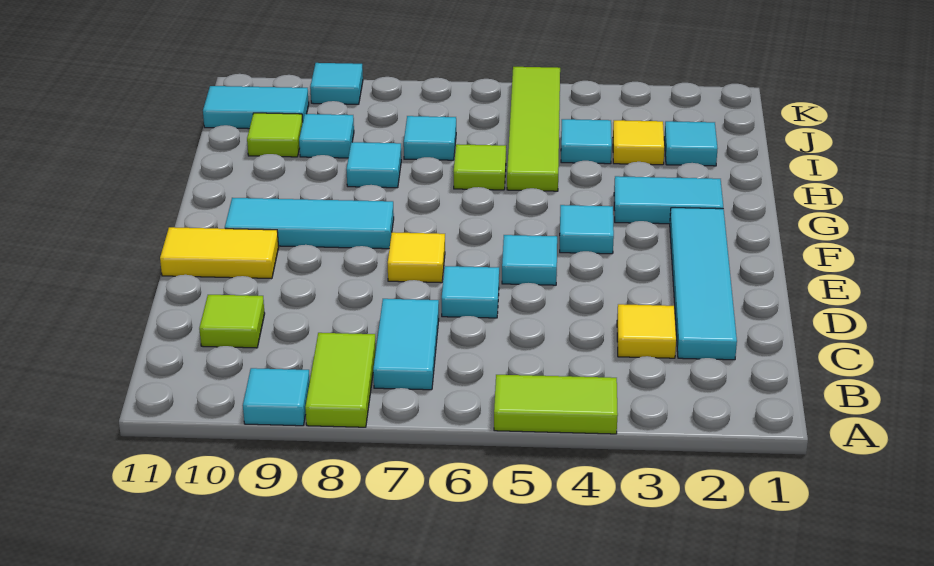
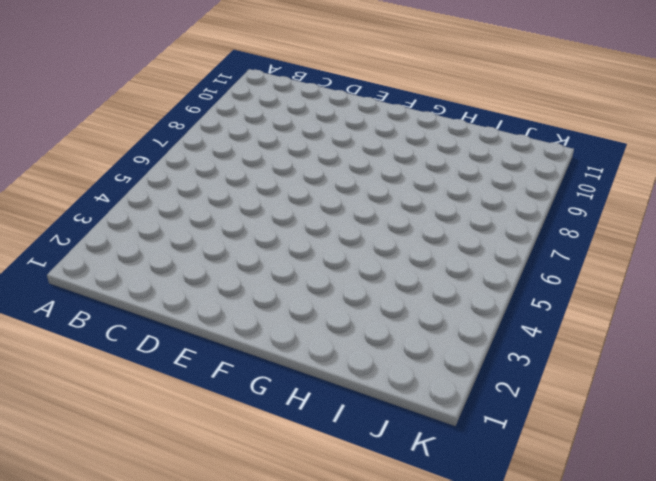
none -> lime 1x2 tile [494,375,618,434]
none -> lime 1x2 tile [305,333,376,427]
none -> cyan 1x1 tile [243,368,310,426]

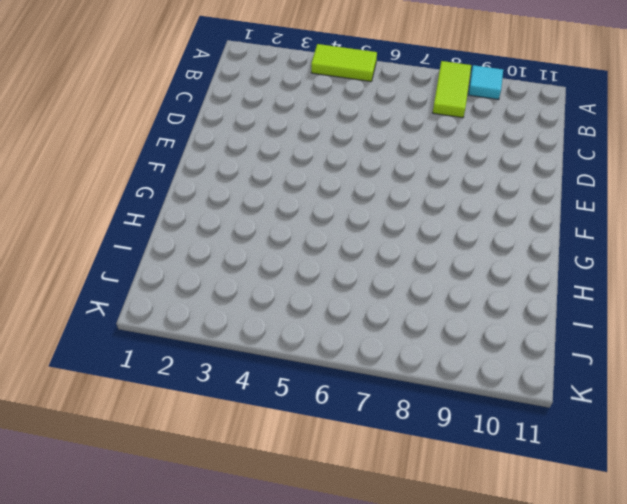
none -> cyan 1x2 tile [373,299,439,390]
none -> cyan 1x4 tile [670,208,737,360]
none -> yellow 1x1 tile [617,304,676,358]

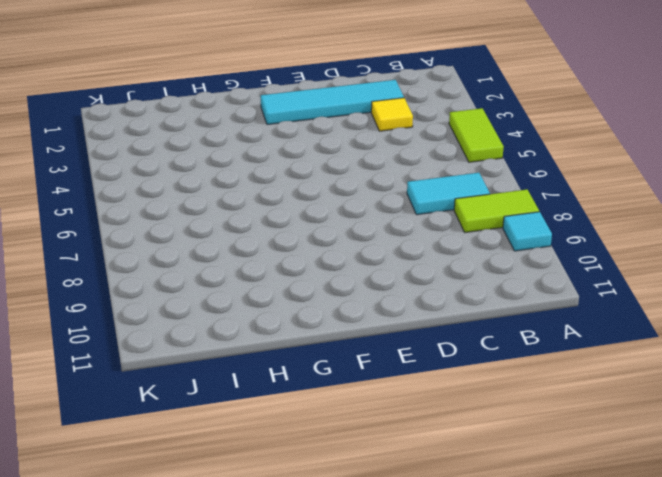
none -> lime 1x1 tile [199,295,265,348]
none -> cyan 1x1 tile [442,266,499,318]
none -> cyan 1x1 tile [502,235,557,285]

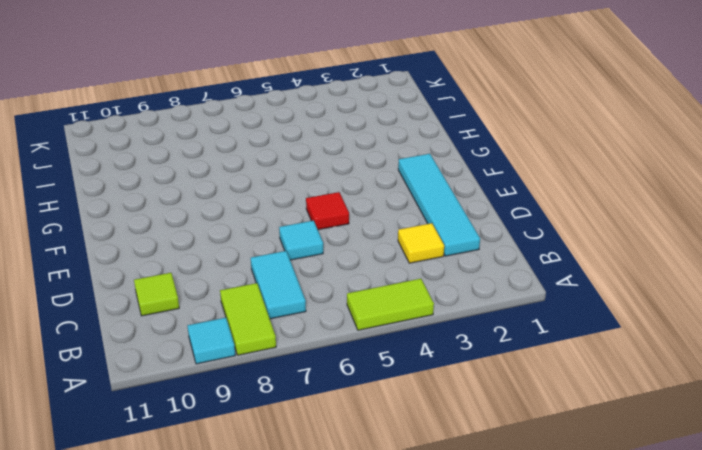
red 1x1 tile [306,192,349,230] -> cyan 1x1 tile [502,235,557,285]
none -> yellow 1x1 tile [388,232,445,283]
none -> yellow 1x2 tile [160,227,279,279]
none -> cyan 1x1 tile [560,205,614,254]

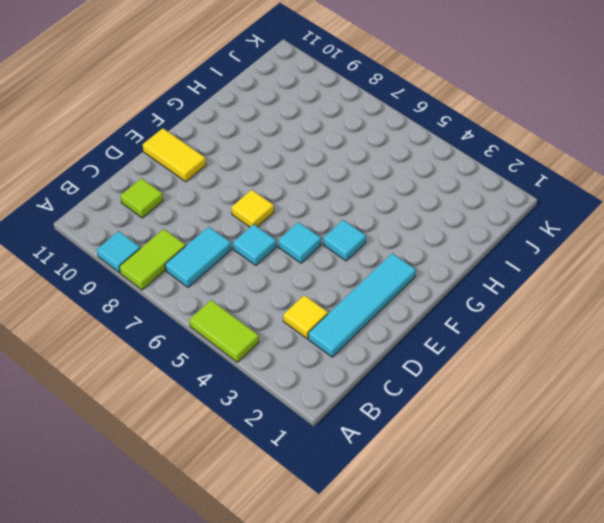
none -> cyan 1x3 tile [225,198,394,249]
none -> cyan 1x2 tile [614,176,723,224]
none -> lime 1x4 tile [507,67,560,191]

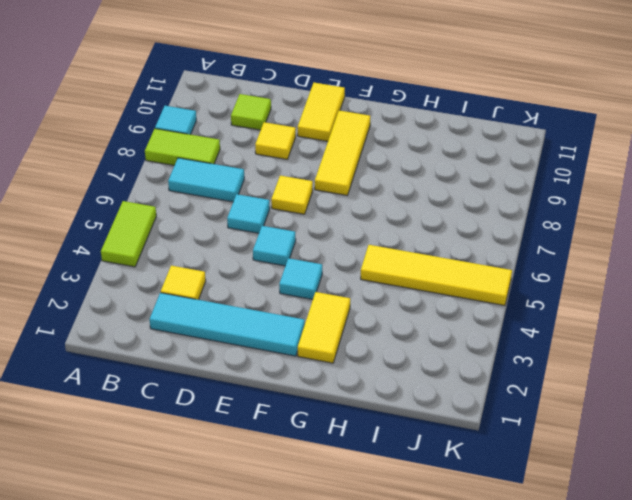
yellow 1x1 tile [255,122,296,159] -> yellow 1x1 tile moved to [613,120,665,165]
yellow 1x3 tile [315,110,370,195] -> cyan 1x3 tile [225,198,394,249]
yellow 1x2 tile [298,292,350,363] -> cyan 1x2 tile [614,176,723,224]
yellow 1x4 tile [361,245,512,306] -> lime 1x4 tile [507,67,560,191]
none -> lime 1x1 tile [454,144,506,190]
none -> cyan 1x1 tile [346,142,401,188]
none -> cyan 1x1 tile [664,121,718,166]

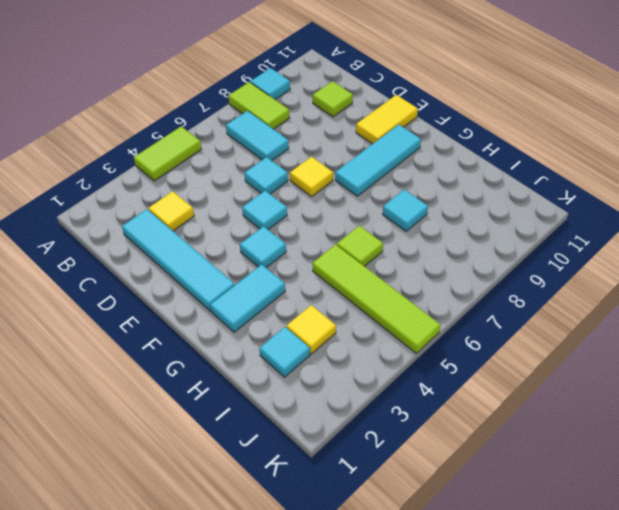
none -> cyan 1x1 tile [561,119,612,164]
none -> cyan 1x1 tile [404,116,456,160]
none -> cyan 1x1 tile [299,114,354,158]

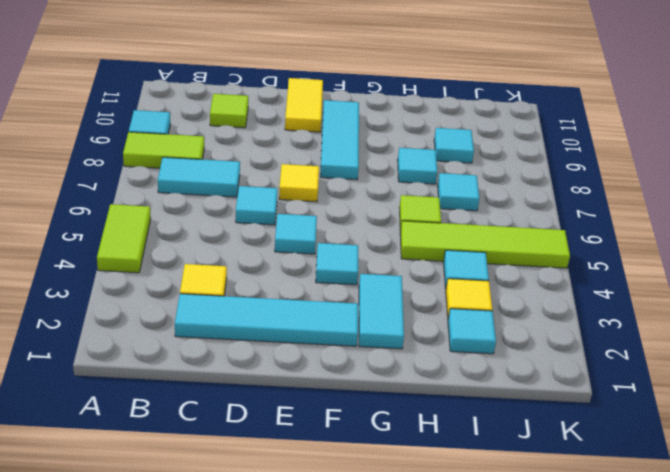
none -> lime 1x1 tile [247,113,303,157]
none -> cyan 1x2 tile [203,86,309,129]
none -> cyan 1x1 tile [310,63,363,104]

